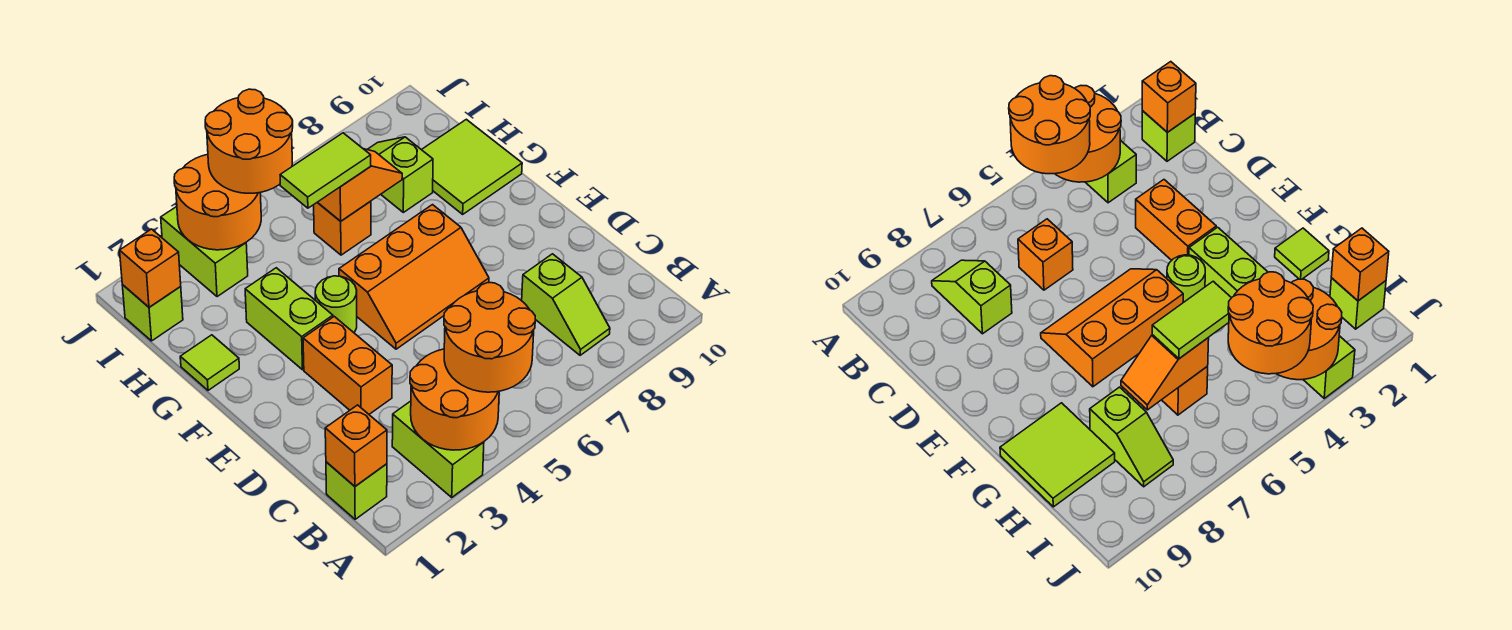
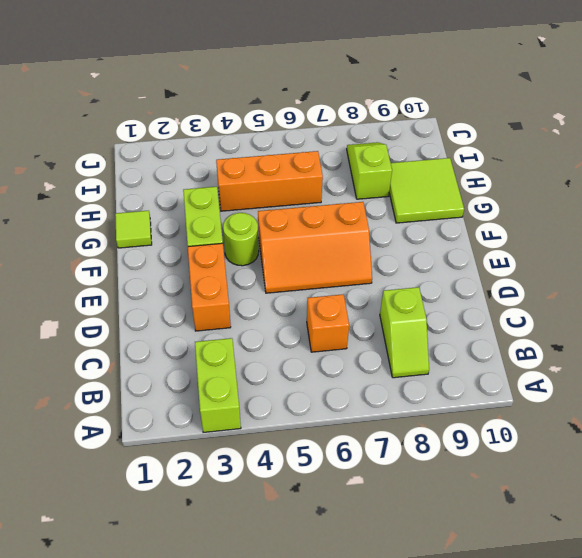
orange 1x3 brick [216,151,323,211] -> orange 1x1 brick [314,202,371,255]
none -> lime 1x1 brick [326,462,387,519]
none -> lime 1x1 brick [122,285,183,341]
none -> lime 1x2 brick [161,207,248,297]

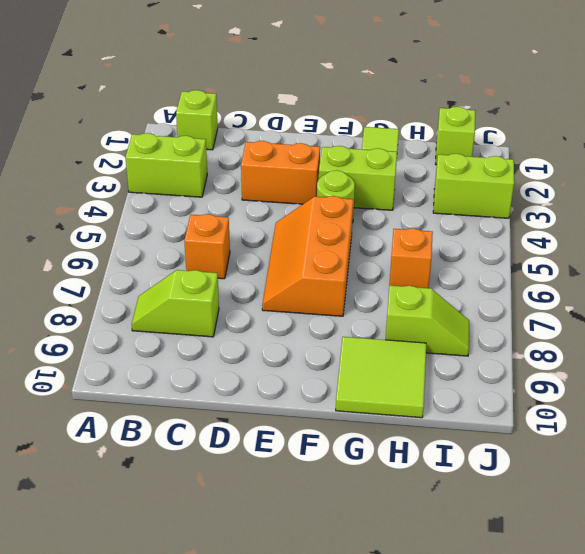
none -> orange 2x2 round brick [410,349,499,450]
none -> orange 1x1 brick [325,405,387,486]
none -> orange 1x2 slope [317,149,402,221]

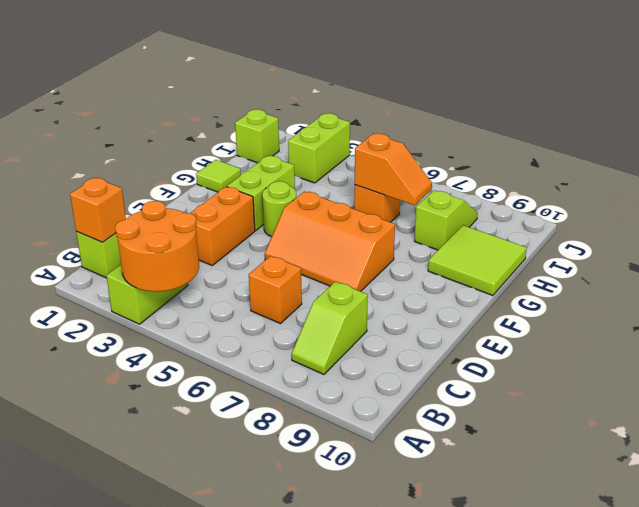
none -> orange 1x1 brick [120,229,181,307]
none -> orange 2x2 round brick [174,154,261,250]
none -> orange 2x2 round brick [444,283,535,392]

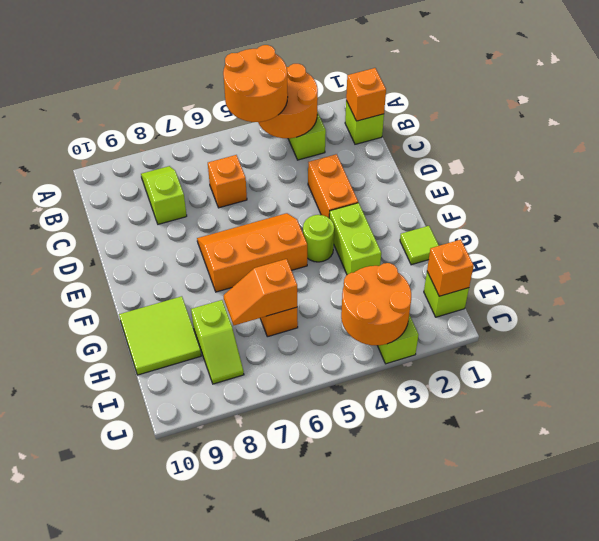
none -> lime 1x2 tile [280,133,371,208]
none -> orange 2x2 round brick [205,89,293,193]

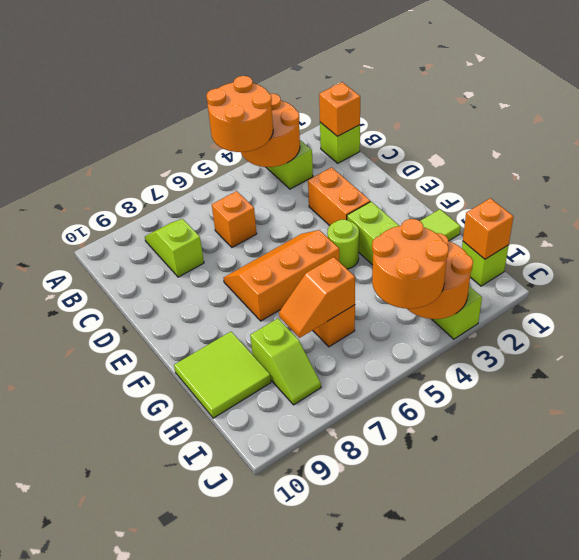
none -> lime 1x2 tile [280,133,371,208]

